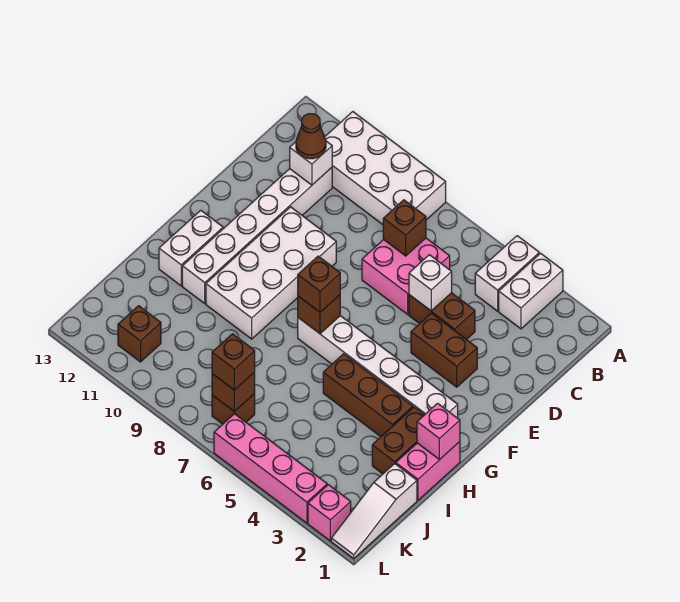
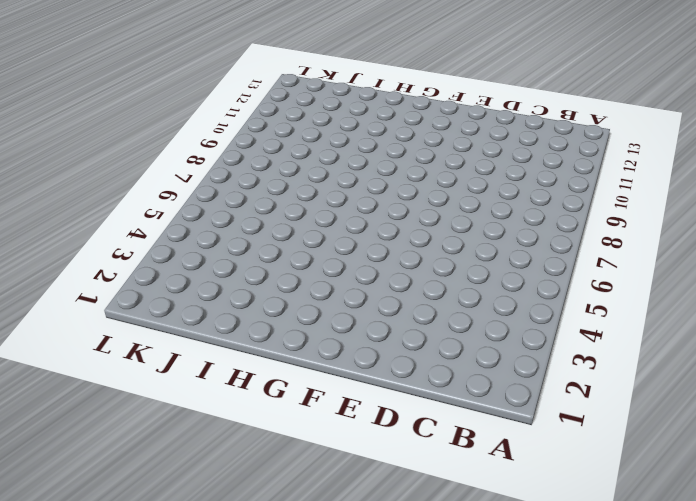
none -> white 1x2 brick [499,253,563,329]
none -> white 1x2 brick [475,236,539,311]
none -> white 2x4 brick [325,112,446,224]

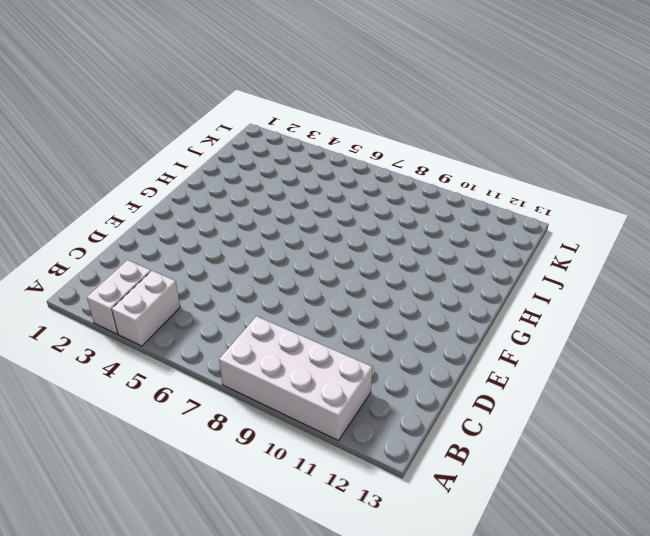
none -> pink 2x2 brick [362,238,450,314]
none -> white 1x6 brick [182,168,332,303]
none -> brown 1x2 brick [409,293,475,340]

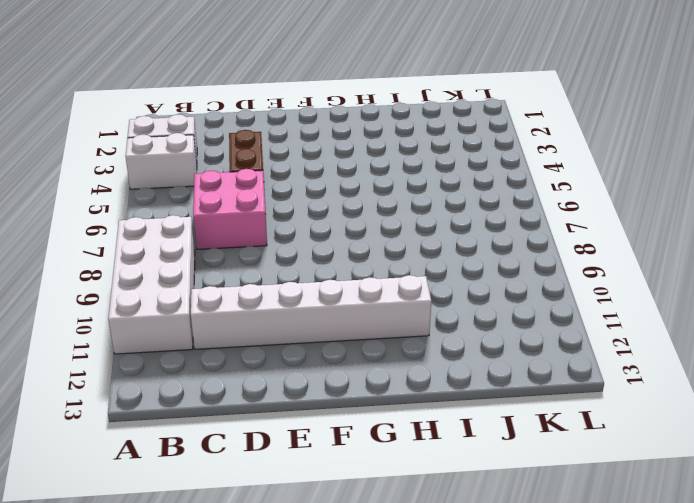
none -> brown 1x2 brick [411,313,477,387]
none -> white 2x4 brick [206,207,336,339]
none -> white 1x6 brick [298,316,458,418]

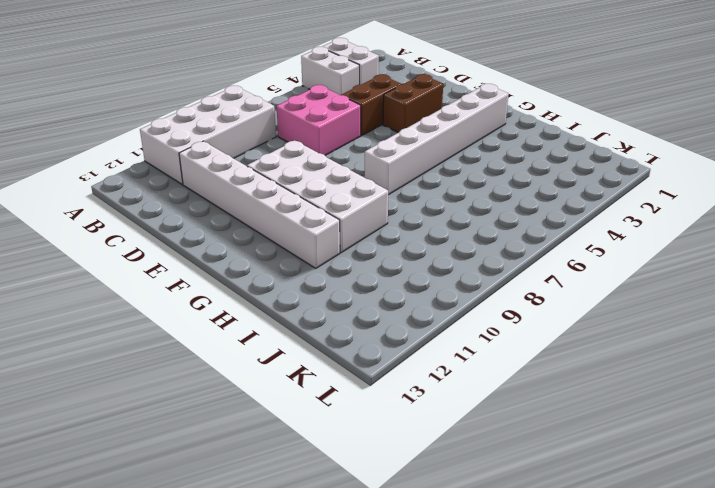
none -> white 1x2 brick [159,210,223,286]
none -> pink 1x2 brick [396,442,460,500]
none -> brown 1x2 brick [372,407,424,474]

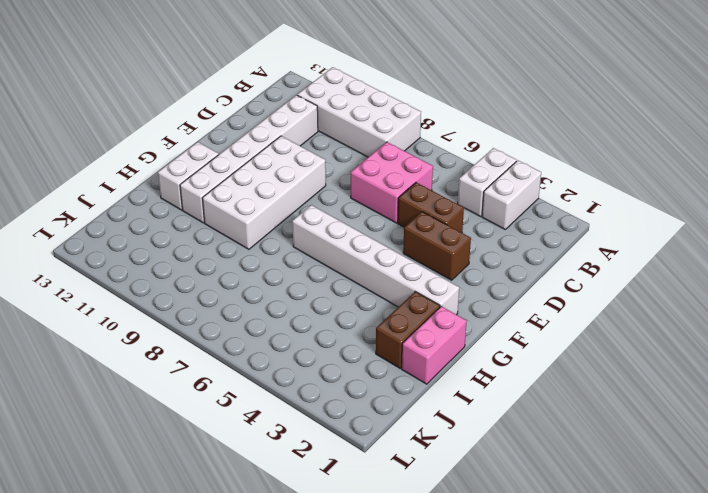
none -> brown 1x3 brick [323,354,413,437]
none -> white 1x3 slope [331,464,417,558]
none -> brown 1x1 brick [212,394,255,424]

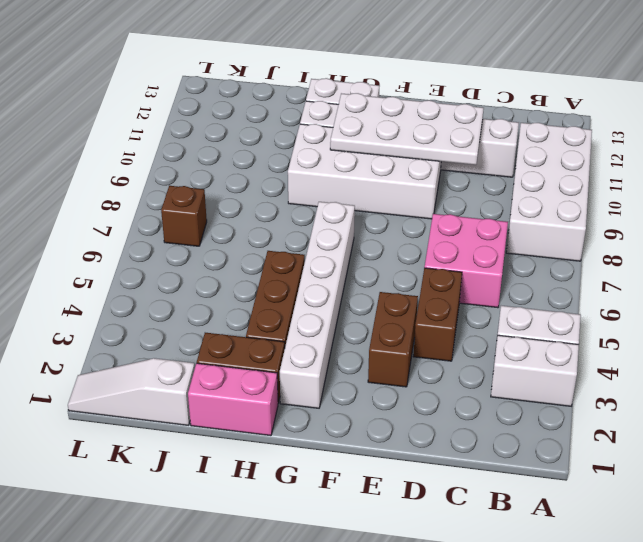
white 2x4 plate [330,93,484,165] -> none
none -> brown 1x1 brick [118,306,161,362]
none -> pink 1x1 brick [308,485,351,541]
none -> pink 1x4 brick [214,414,327,523]

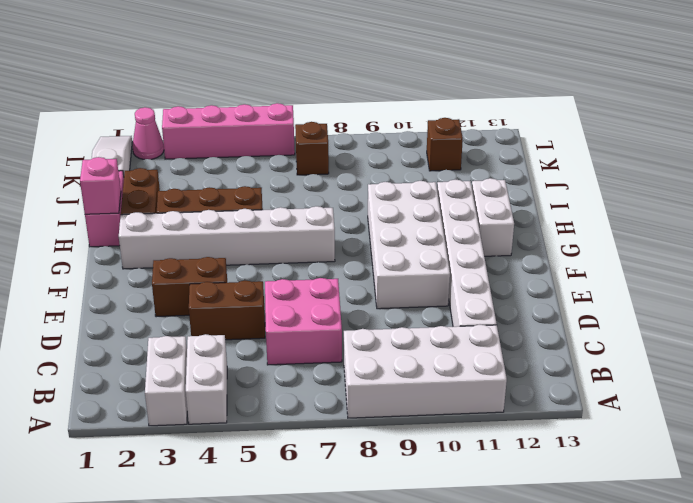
pink 1x1 cone [132,107,164,159] -> pink 1x1 brick [308,485,351,541]
none -> brown 1x1 brick [383,200,426,256]
none -> white 1x1 brick [290,141,332,185]
none -> white 1x1 brick [409,255,452,311]

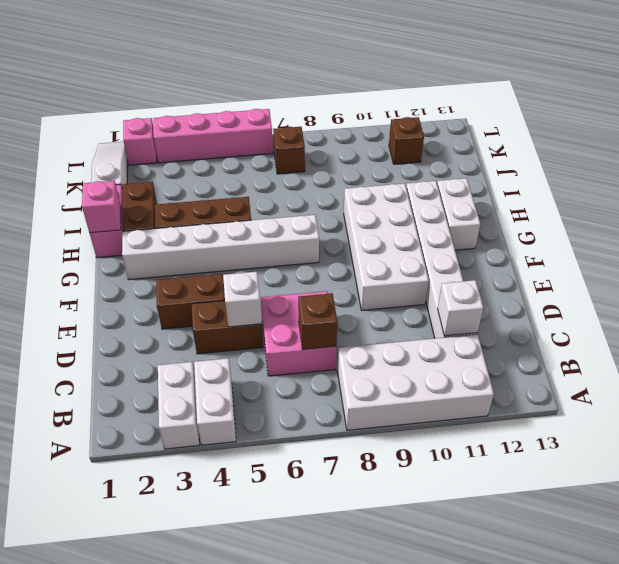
none -> brown 1x1 brick [298,295,340,334]
none -> brown 1x1 brick [212,372,255,412]
none -> brown 1x1 cone [296,114,326,159]

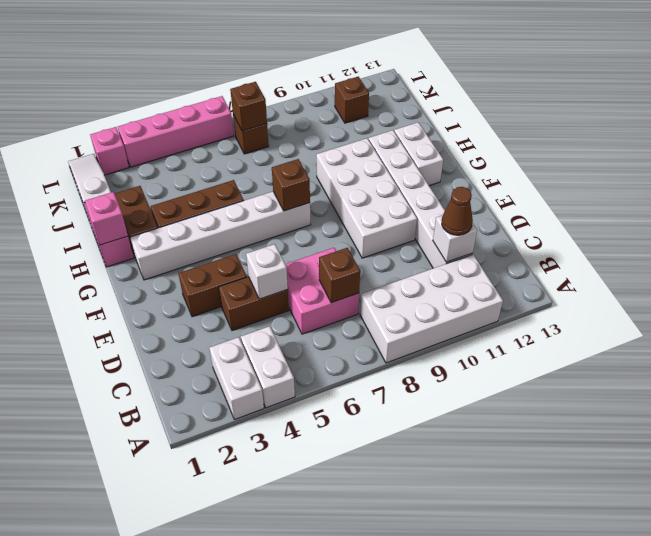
none -> brown 1x1 brick [298,256,340,312]
none -> brown 1x1 brick [212,334,255,390]

